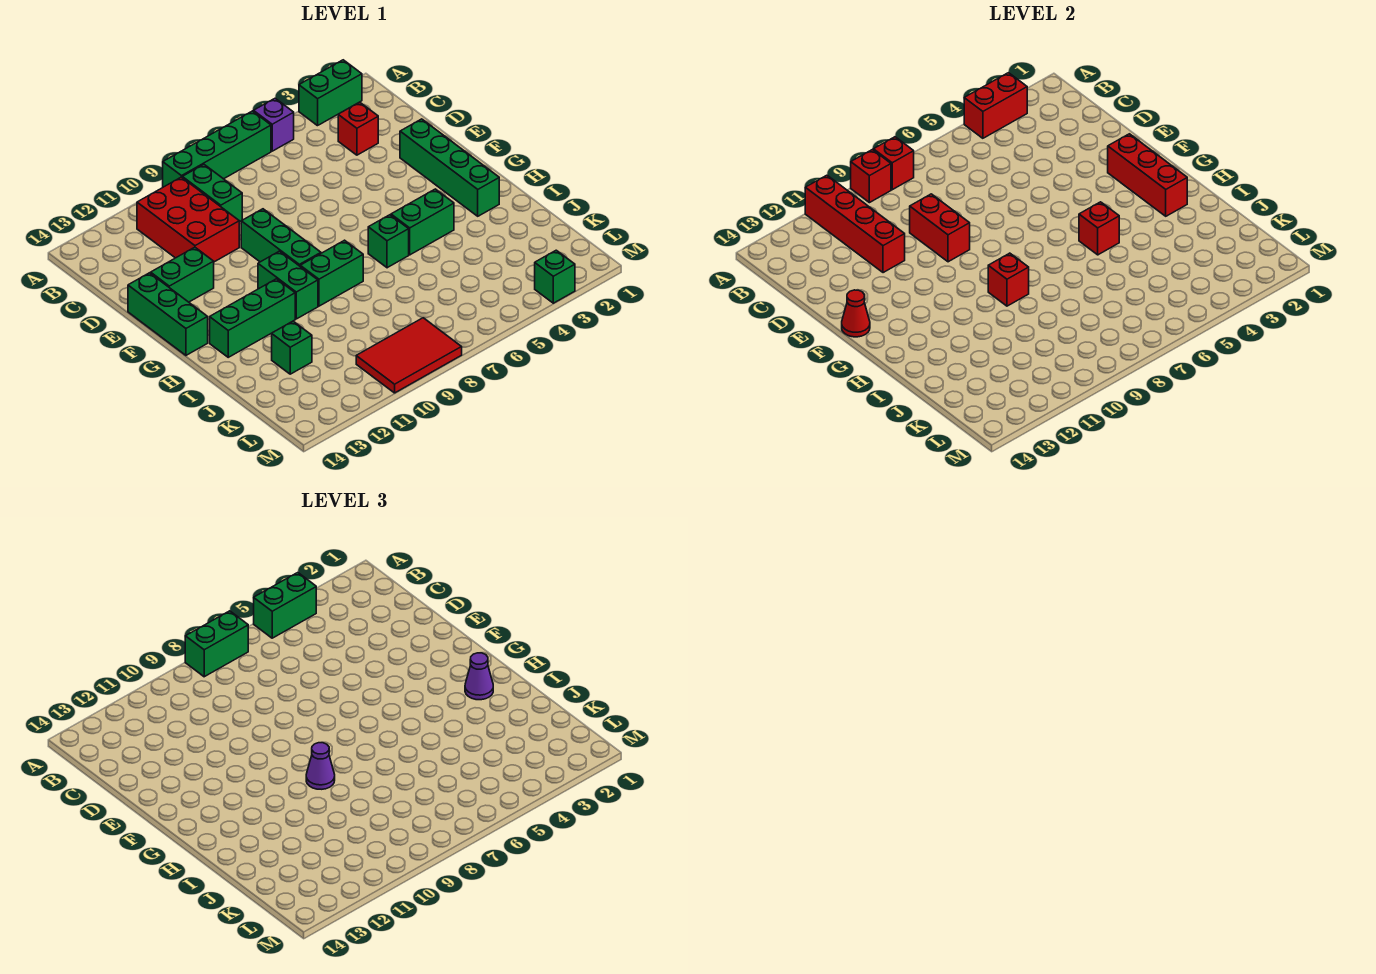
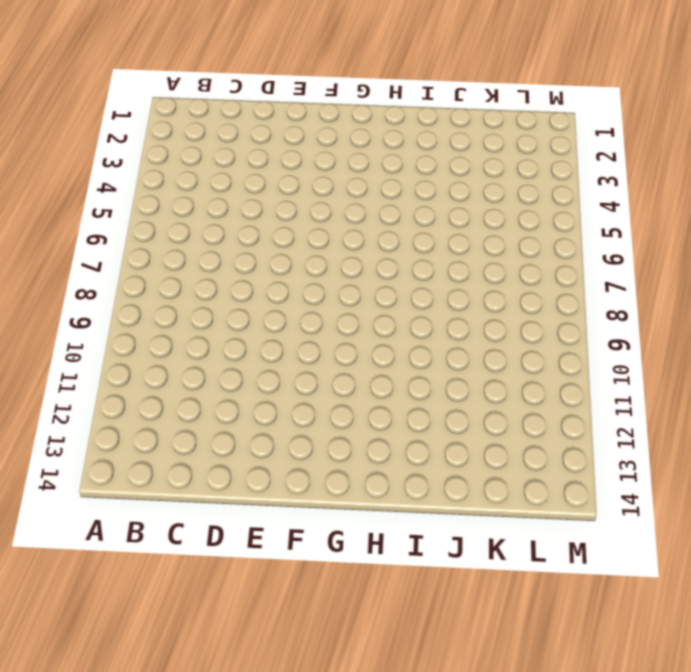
none -> green 1x2 brick [299,60,362,126]
none -> purple 1x1 brick [254,98,294,151]
none -> green 1x4 brick [163,111,271,187]
none -> green 1x2 brick [182,165,242,222]

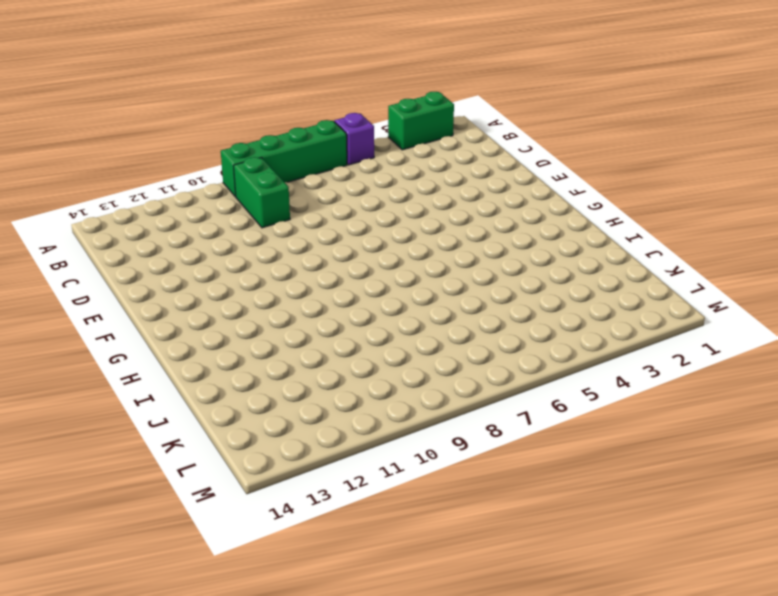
none -> red 2x3 brick [137,177,239,262]
none -> red 1x1 brick [338,102,378,155]
none -> green 1x4 brick [400,119,499,216]
none -> green 1x3 brick [241,209,321,266]

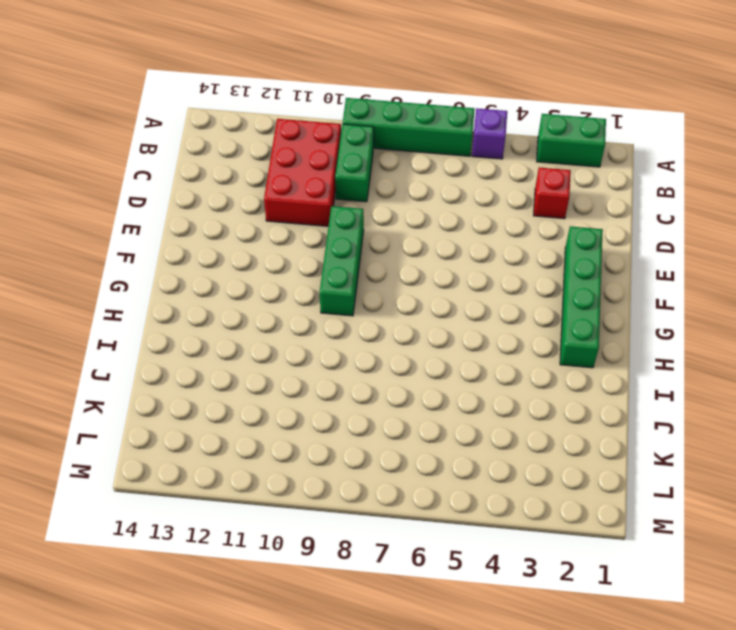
none -> green 1x2 brick [151,247,214,302]
none -> green 1x3 brick [128,273,208,355]
none -> green 1x2 brick [258,251,318,319]
none -> green 1x2 brick [391,189,454,255]

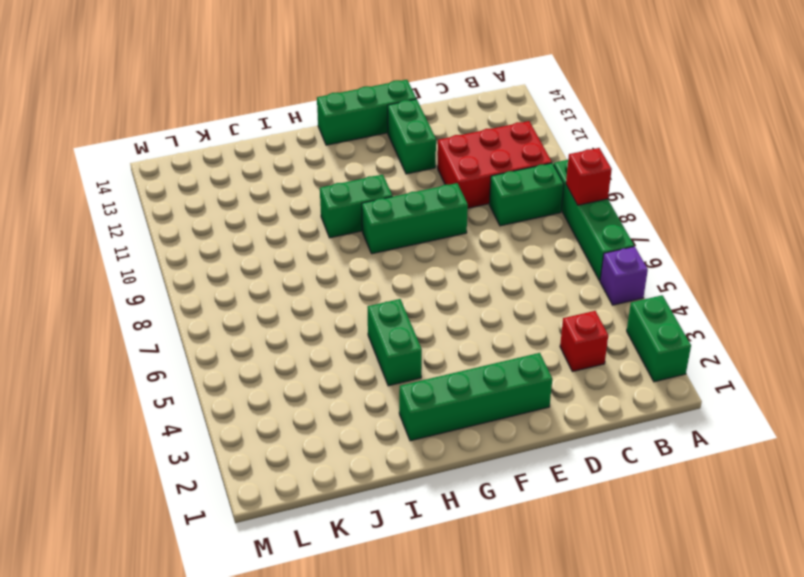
none -> green 1x1 brick [368,215,409,268]
none -> green 1x2 brick [300,240,363,306]
none -> green 1x3 brick [210,279,295,357]
none -> green 1x1 brick [272,321,312,374]

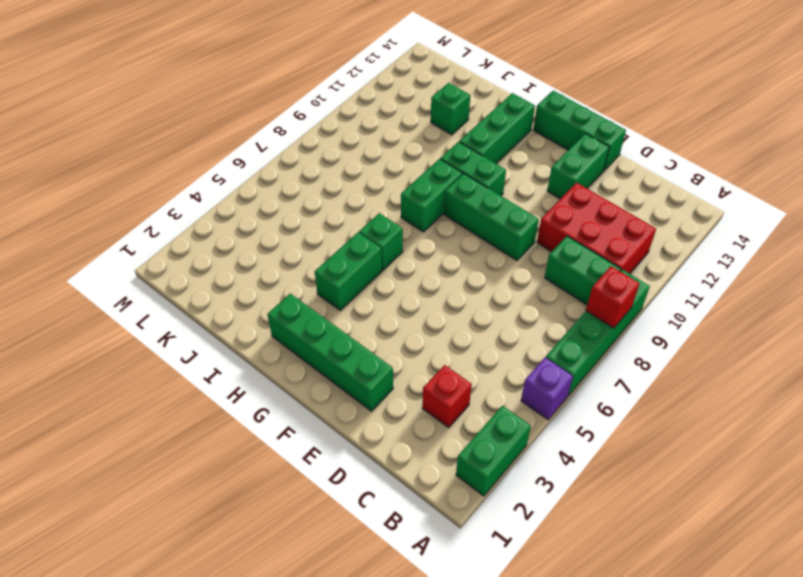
none -> red 2x3 tile [356,318,462,393]
none -> green 1x1 brick [535,250,575,303]
none -> red 1x2 brick [964,73,1027,138]
none -> red 1x1 brick [851,150,891,203]

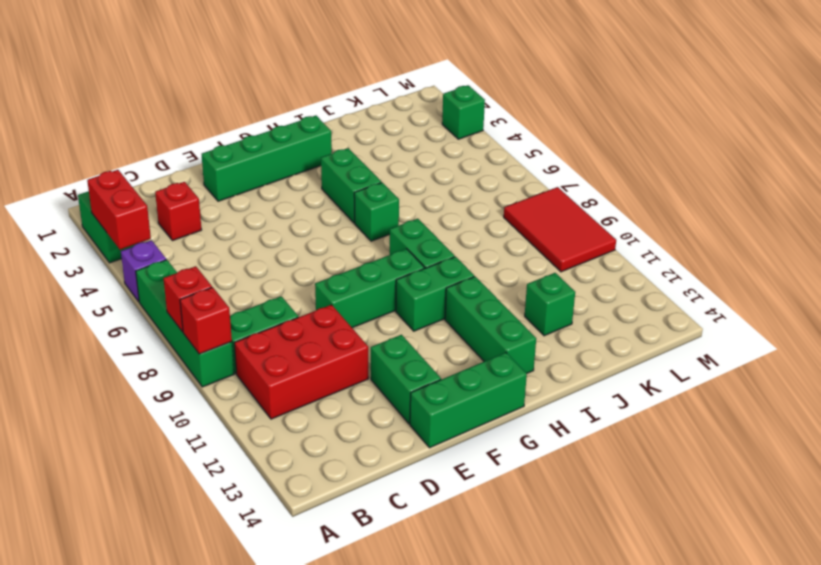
none -> red 1x4 brick [805,175,905,273]
none -> red 1x2 brick [910,194,970,262]
none -> red 1x3 brick [1108,134,1187,216]
none -> red 1x1 cone [842,290,870,337]

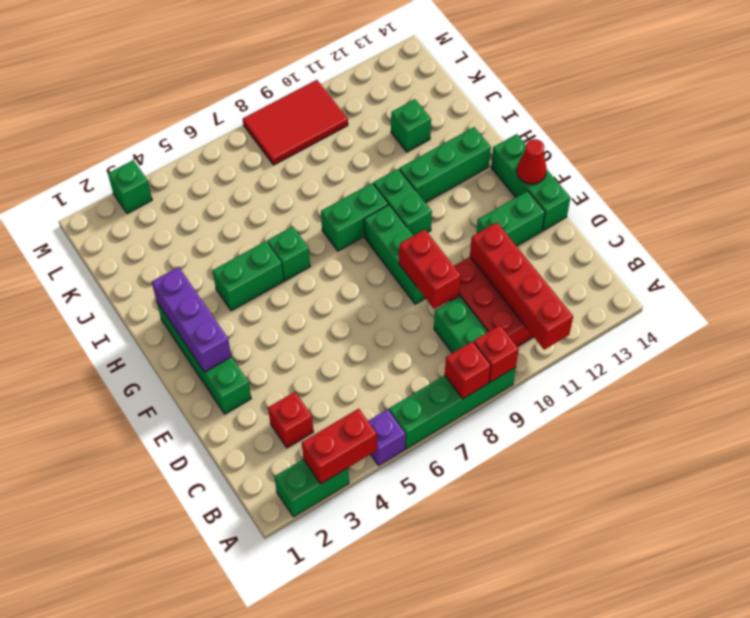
purple 1x3 brick [152,267,231,372] -> red 1x3 brick [1108,134,1187,216]
none -> red 1x1 brick [1079,202,1119,255]
none -> red 1x1 brick [988,253,1029,306]
none -> green 1x2 brick [254,573,316,638]
none -> green 1x2 brick [185,611,248,677]

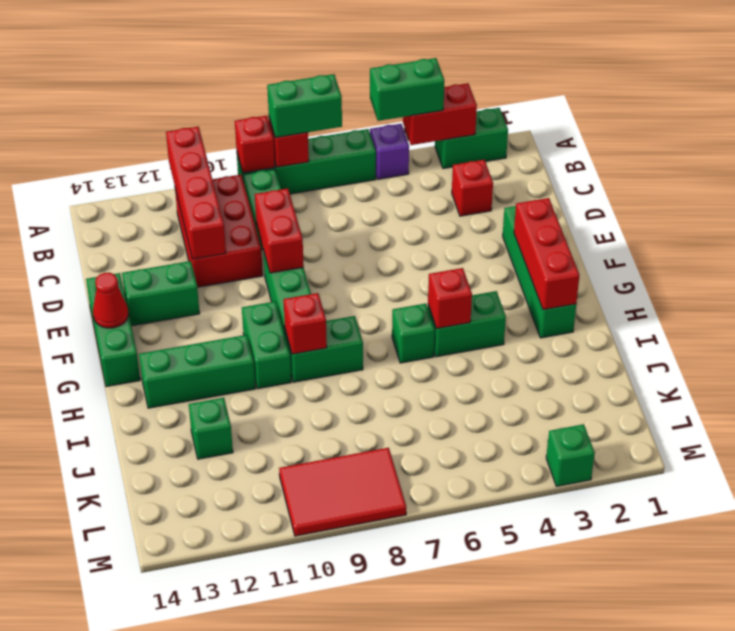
none -> purple 1x1 cone [465,653,493,700]
none -> purple 1x1 cone [306,743,335,789]

